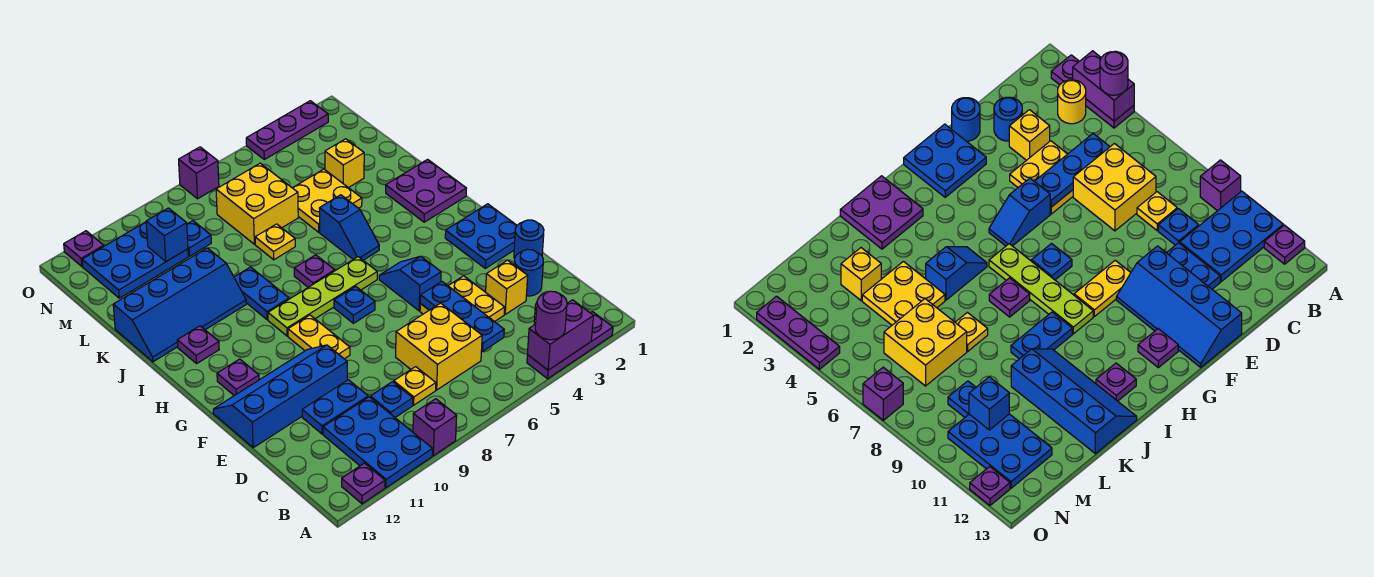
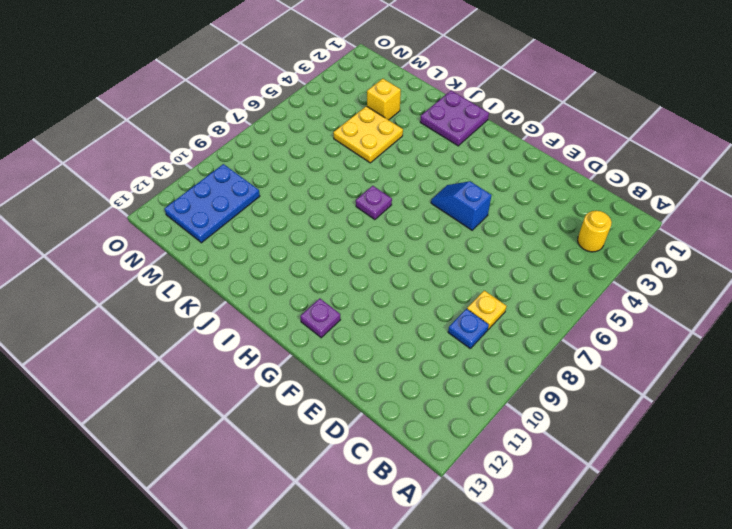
none -> purple 1x3 plate [527,312,613,379]
none -> purple 1x1 brick [413,399,457,456]
none -> blue 2x3 plate [323,397,432,487]
none -> purple 1x1 plate [342,463,385,504]

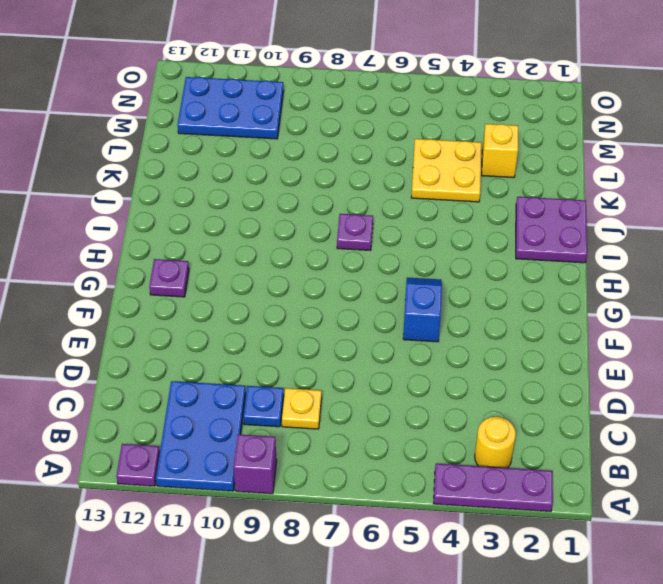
none -> yellow 2x2 brick [396,303,482,390]
none -> blue 1x1 round brick [514,249,543,296]
none -> yellow 1x1 brick [486,260,528,314]
none -> yellow 2x2 plate [420,276,505,322]

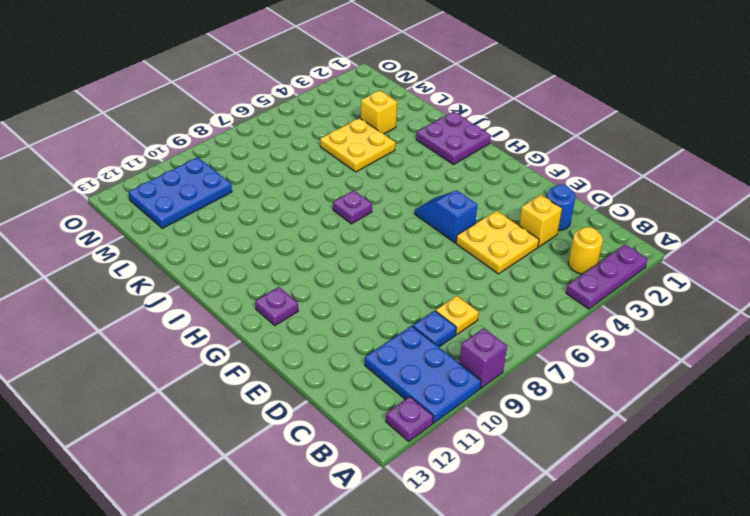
none -> yellow 2x2 brick [396,303,482,390]
none -> blue 1x2 plate [302,380,368,434]
none -> blue 1x1 round brick [514,220,544,258]
none -> blue 2x4 slope [213,345,347,448]

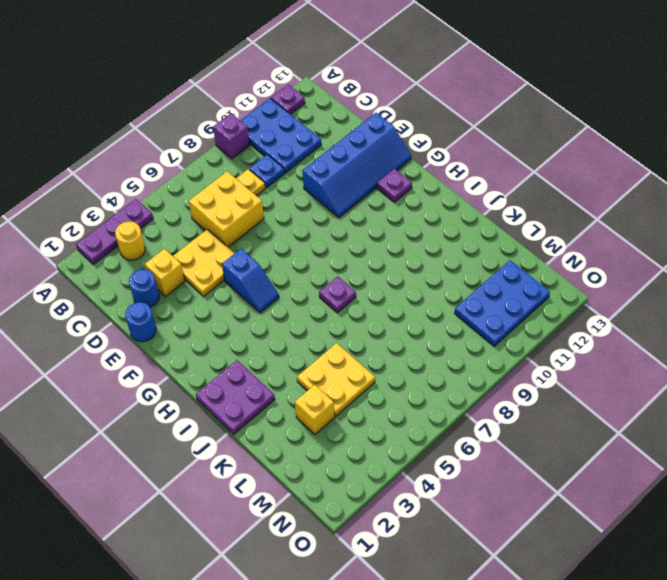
none -> blue 1x2 plate [302,380,368,434]
none -> blue 2x2 plate [445,204,517,268]
none -> yellow 1x2 plate [288,315,350,359]
none -> blue 1x1 plate [334,286,375,323]

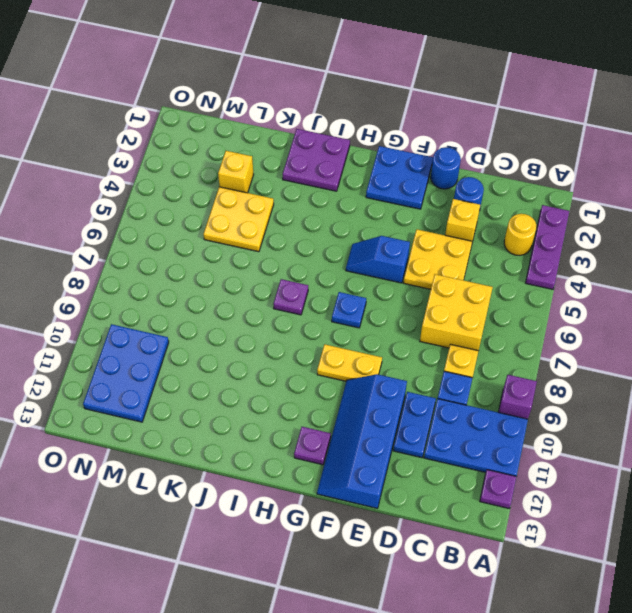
none -> lime 1x4 plate [268,257,377,336]
none -> blue 1x2 slope [319,195,379,260]
none -> blue 1x2 plate [234,267,289,320]
none -> purple 1x1 plate [177,326,219,364]

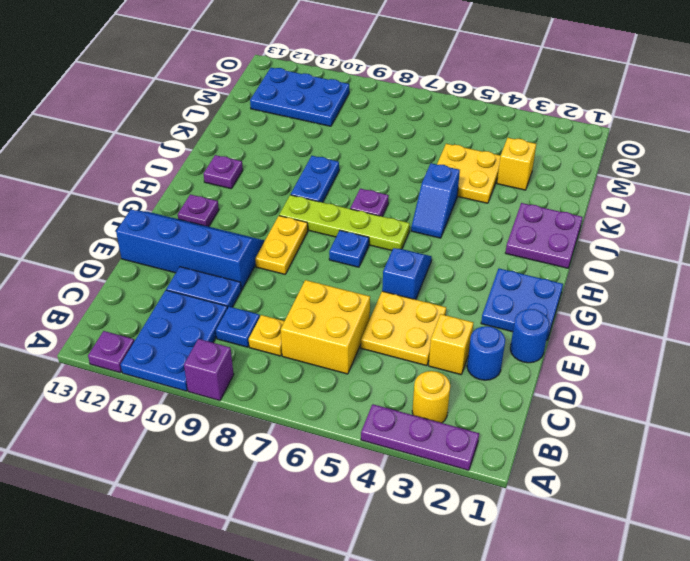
none -> blue 2x4 slope [113,248,246,362]
none -> yellow 1x1 plate [255,224,295,260]
none -> yellow 2x2 brick [216,163,298,244]
none -> blue 1x1 plate [187,221,211,256]

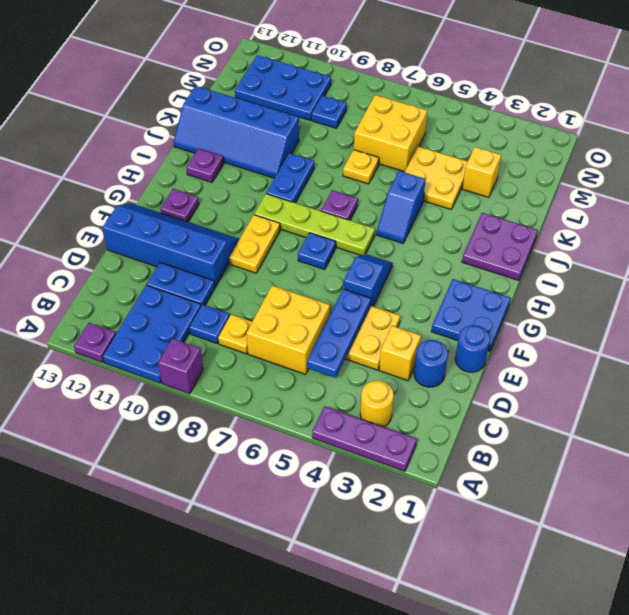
none -> purple 1x3 plate [246,101,328,159]
none -> purple 1x1 brick [179,147,219,199]
none -> purple 1x1 plate [64,231,104,266]
none -> purple 1x2 brick [527,300,594,370]

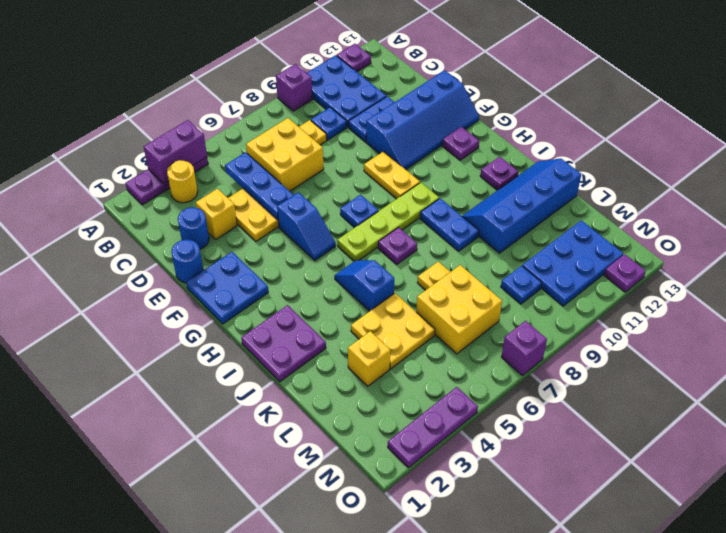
none -> blue 1x1 brick [146,208,188,261]
none -> purple 1x1 round brick [535,291,567,340]

